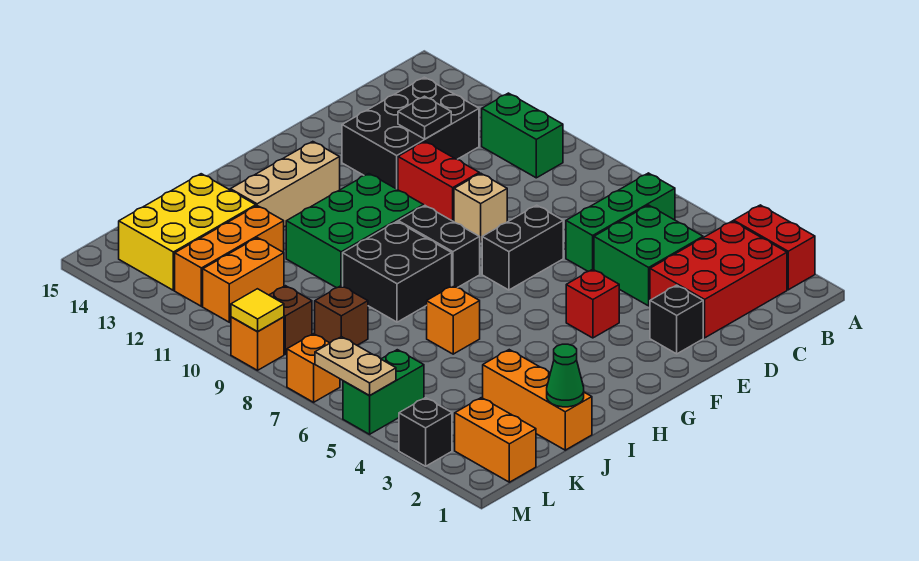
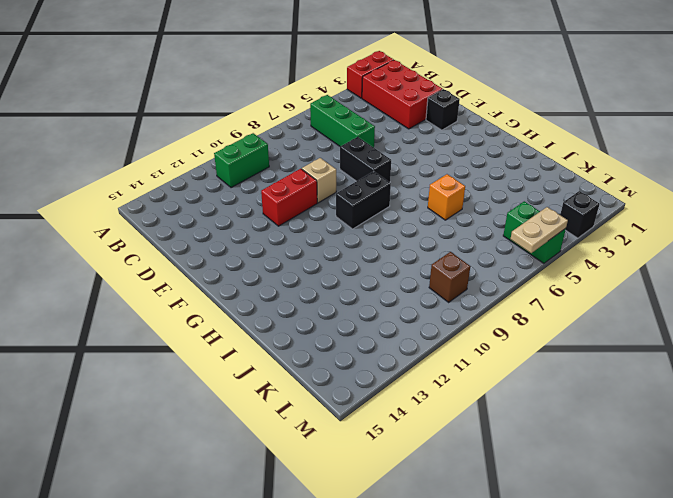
none -> green 2x2 brick [594,205,703,306]
none -> black 2x3 brick [342,77,479,190]
none -> red 1x1 brick [566,269,619,338]
none -> green 2x3 brick [286,174,424,288]

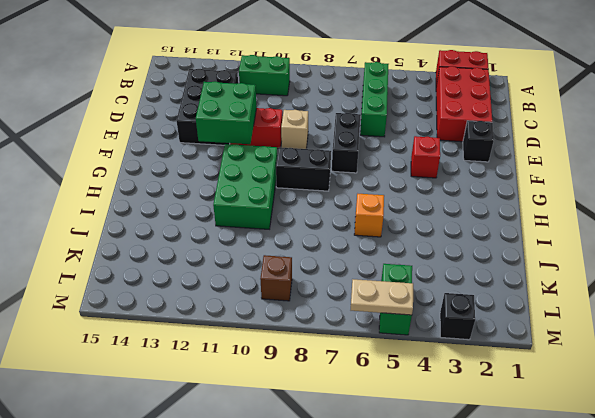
green 2x2 brick [196,81,257,144] -> green 2x2 brick moved to [594,205,703,306]
none -> tan 1x3 brick [230,142,340,227]
none -> black 2x2 brick [343,222,452,322]
none -> orange 1x3 brick [483,350,592,450]
none -> orange 1x3 brick [175,206,284,306]

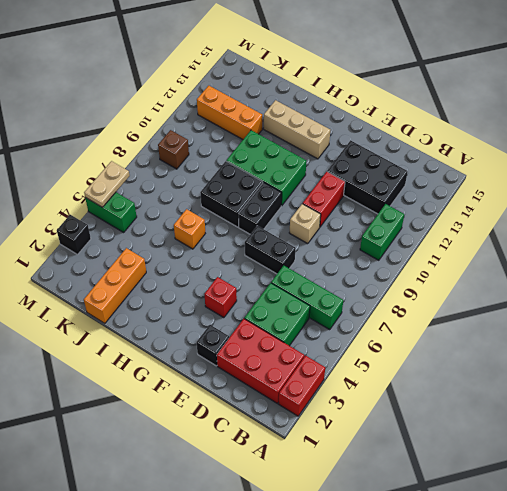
none -> yellow 2x3 brick [119,174,256,290]
none -> brown 1x1 brick [315,286,368,345]
none -> orange 1x2 brick [203,238,284,322]
none -> orange 1x2 brick [455,398,536,482]

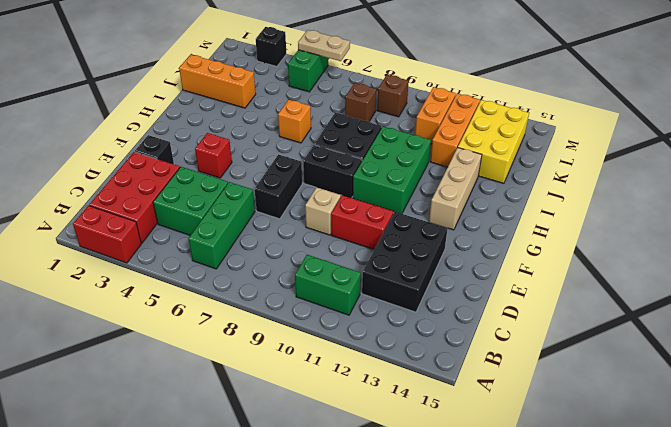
none -> orange 1x2 brick [455,398,536,482]
none -> orange 1x1 brick [287,334,340,402]
none -> orange 1x1 brick [231,317,284,370]
none -> black 1x1 plate [398,96,451,139]

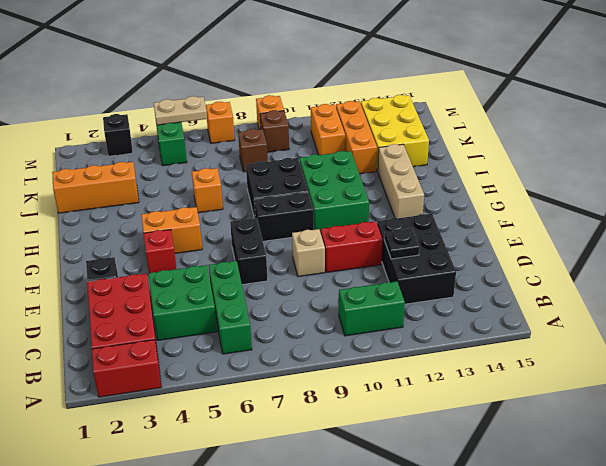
orange 1x2 brick [141,207,202,253] -> orange 1x2 brick moved to [455,398,536,482]
none -> green 1x1 cone [547,344,584,407]
none -> yellow 1x1 tile [231,289,284,331]

